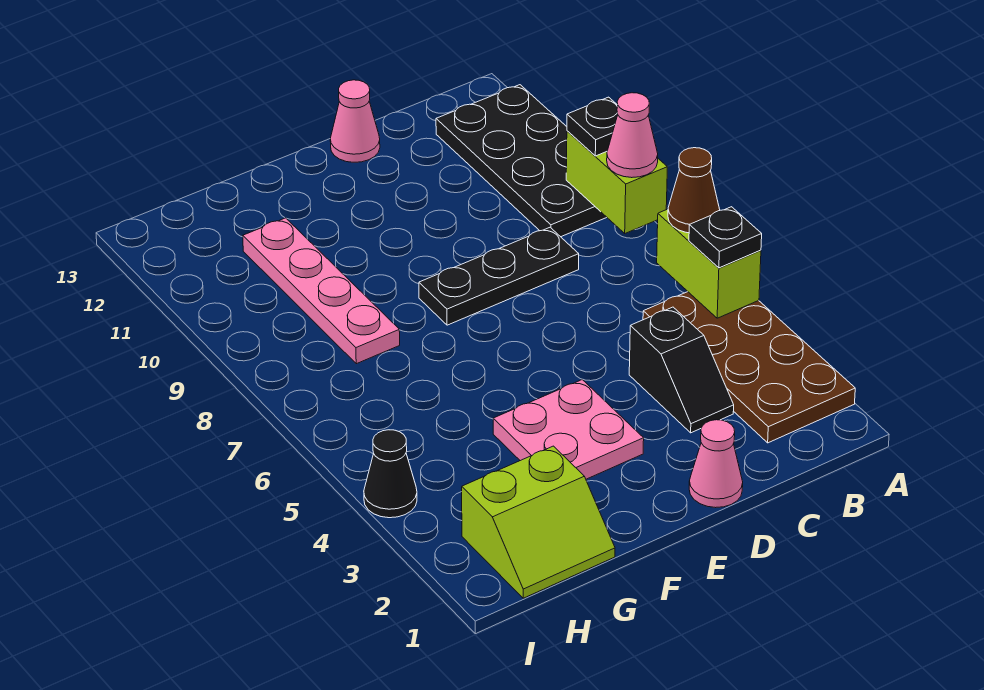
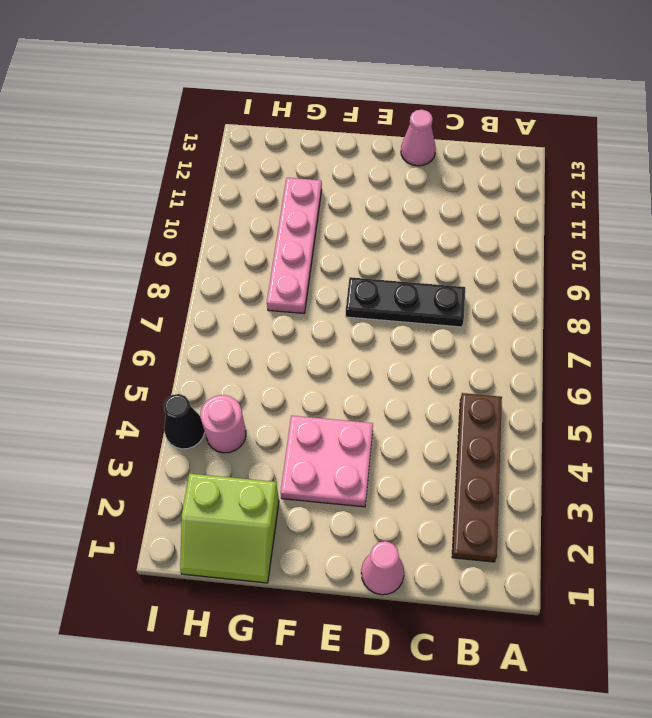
brown 1x4 plate [452,393,502,562] -> brown 2x4 plate [643,292,855,443]
pink 1x1 round brick [200,395,246,453] -> none
none -> black 2x4 plate [436,85,607,237]
none -> black 1x2 slope [629,307,734,433]
none -> lime 1x2 brick [657,209,761,318]

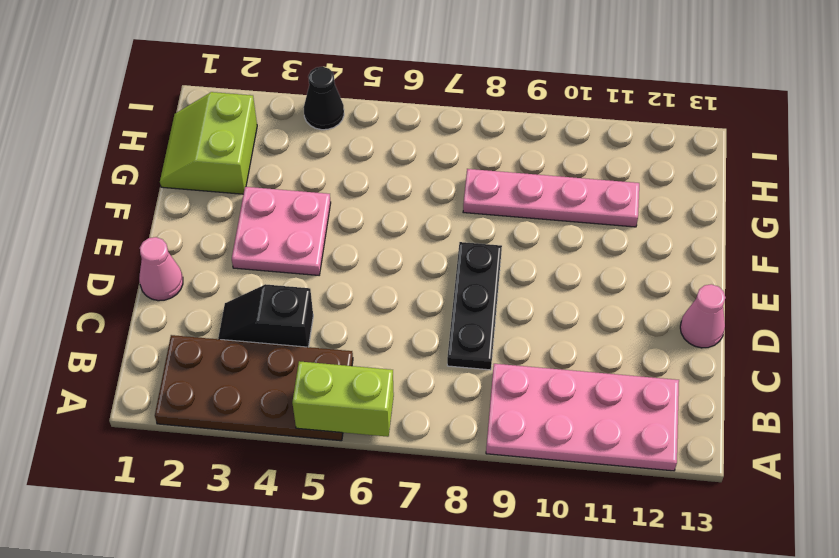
pink 2x4 plate [486,364,679,471] -> black 2x4 plate [436,85,607,237]
none -> lime 1x2 brick [566,131,667,233]
none -> black 1x1 plate [689,207,762,268]
none -> brown 1x1 cone [668,148,720,233]

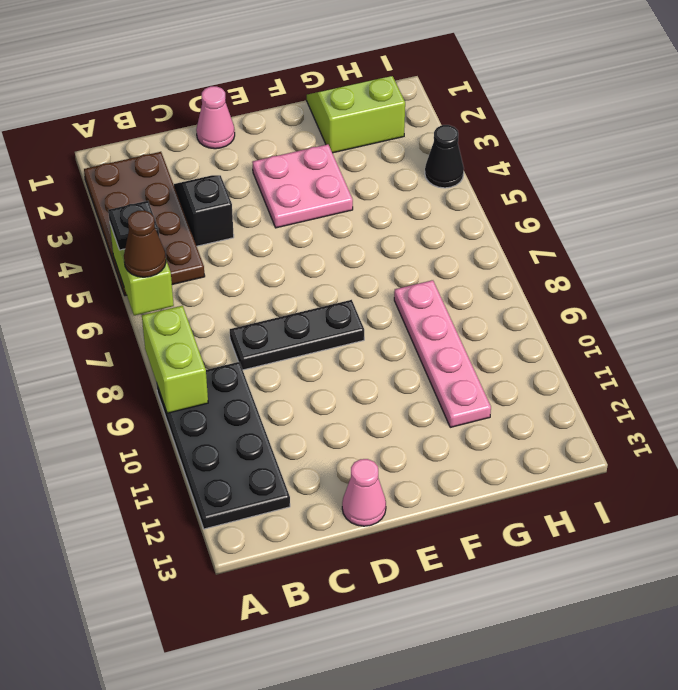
none -> pink 1x1 cone [607,93,658,178]
none -> black 1x1 plate [567,97,618,156]

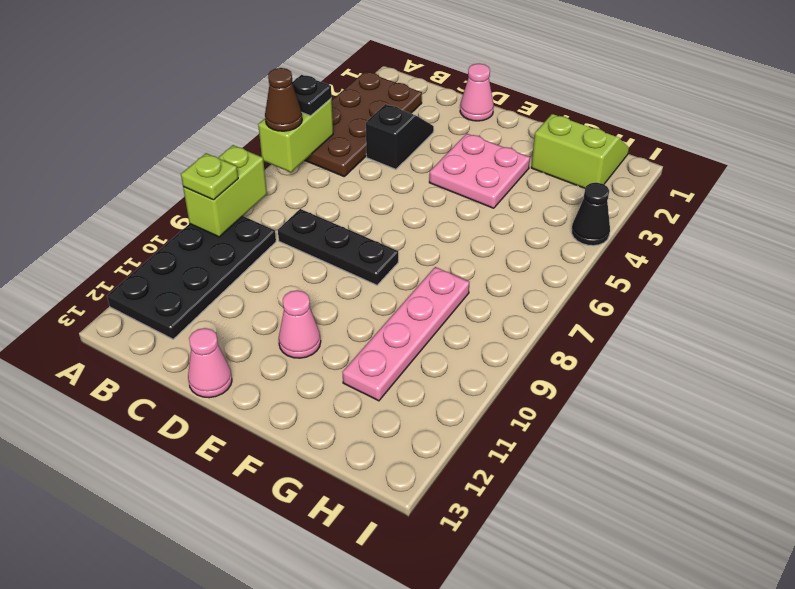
lime 1x1 plate [181,153,238,200] -> black 1x1 plate [567,97,618,156]
pink 1x1 cone [279,290,321,358] -> pink 1x1 cone moved to [607,93,658,178]

